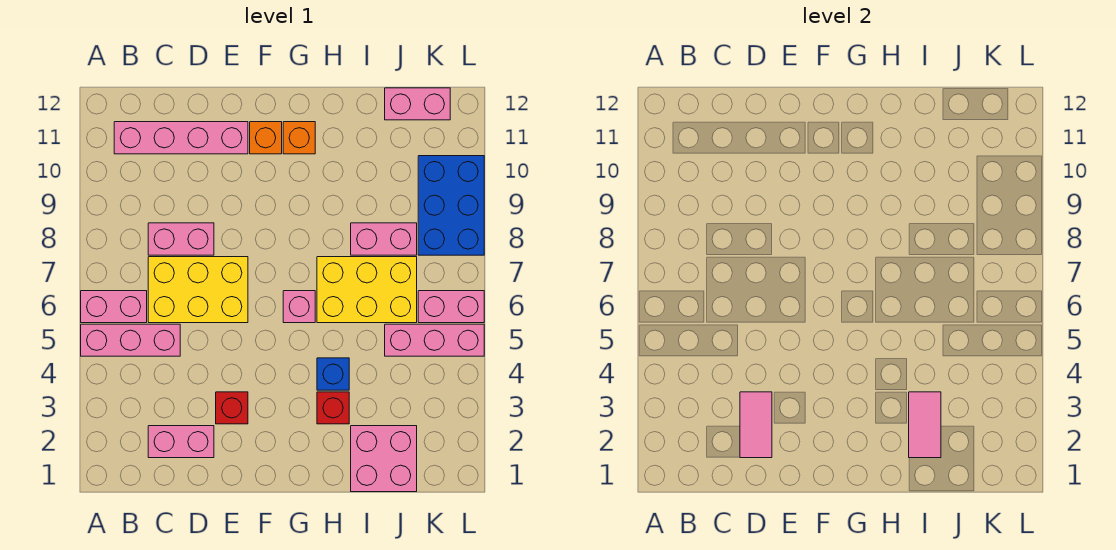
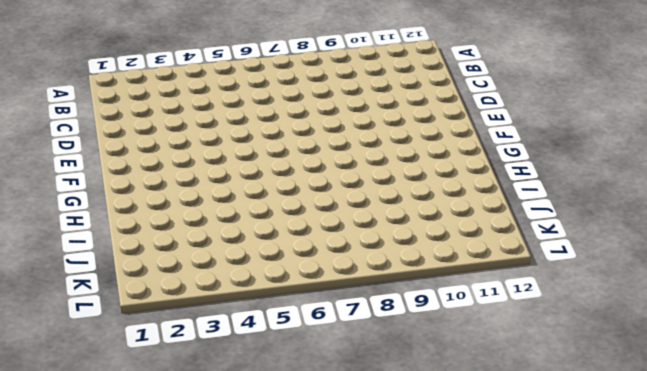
none -> pink 1x3 brick [81,324,180,356]
none -> pink 1x2 brick [81,291,147,323]
none -> pink 1x4 brick [114,122,248,154]

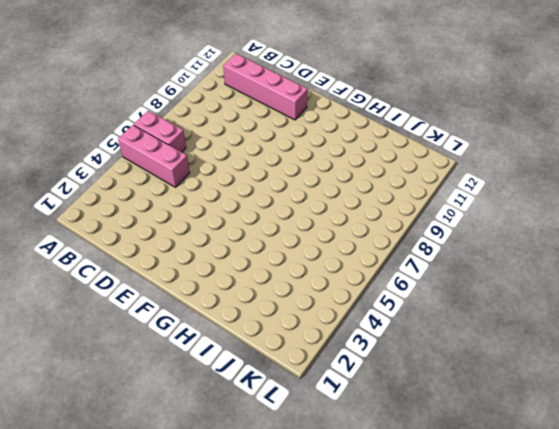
none -> pink 1x2 brick [148,426,214,458]
none -> yellow 2x3 brick [148,257,248,323]
none -> pink 1x2 brick [148,223,214,255]

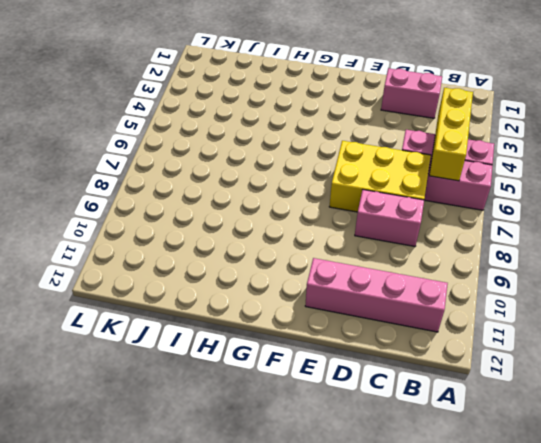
yellow 1x3 brick [429,88,473,181] -> none
none -> red 1x1 brick [216,392,248,424]
none -> orange 1x1 brick [250,122,282,154]
none -> pink 1x1 brick [283,291,315,323]

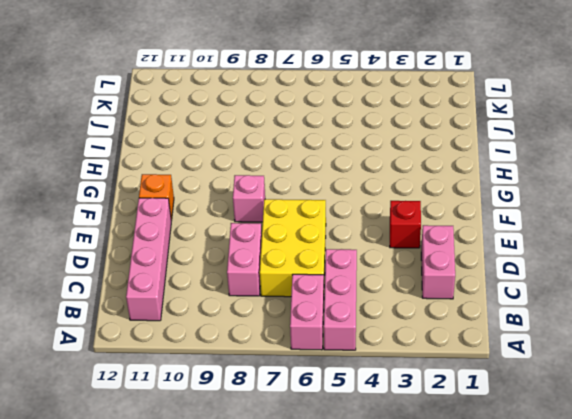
pink 1x1 brick [233,175,265,222] -> pink 1x1 brick moved to [283,291,315,323]
none -> orange 1x1 brick [283,122,315,154]
none -> red 1x1 brick [317,392,349,424]
none -> blue 1x1 brick [317,358,349,390]

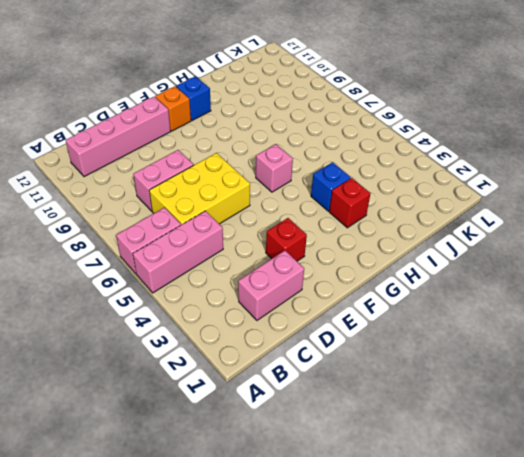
blue 1x1 brick [176,76,211,121] -> orange 1x1 brick [283,122,315,154]
none -> yellow 2x3 brick [317,257,417,323]
none -> pink 2x2 brick [351,426,417,492]
none -> pink 1x2 brick [351,223,417,255]

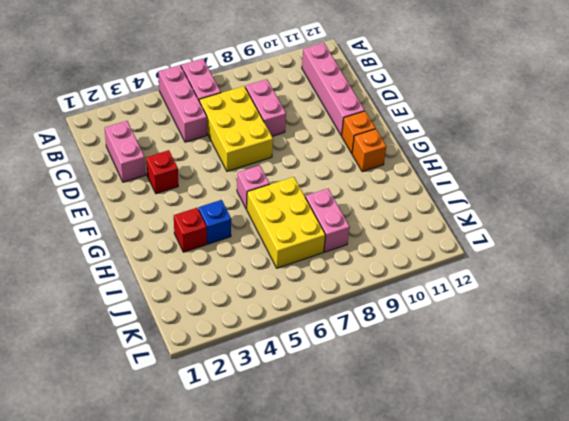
none -> pink 2x2 brick [351,426,417,492]
none -> pink 1x3 brick [385,324,484,356]
none -> pink 1x2 brick [385,88,450,120]

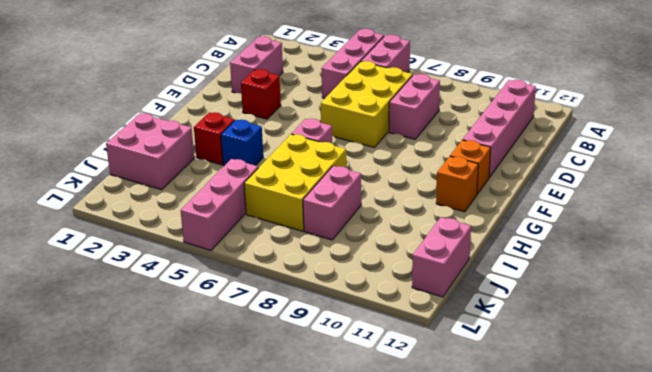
none -> pink 1x2 brick [418,291,484,323]
none -> blue 2x3 brick [418,156,484,255]
none -> pink 1x2 tile [740,392,772,458]

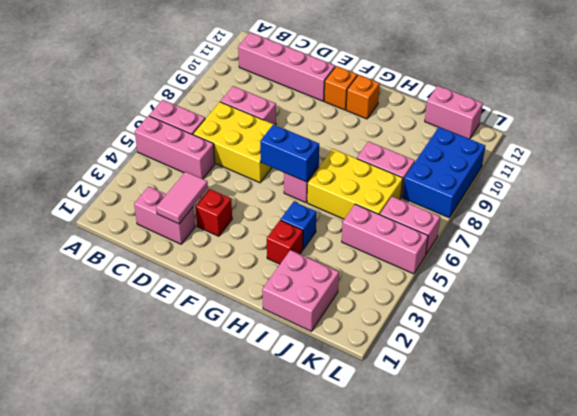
blue 1x2 brick [260,124,319,182] -> none
none -> pink 1x2 tile [909,392,941,458]

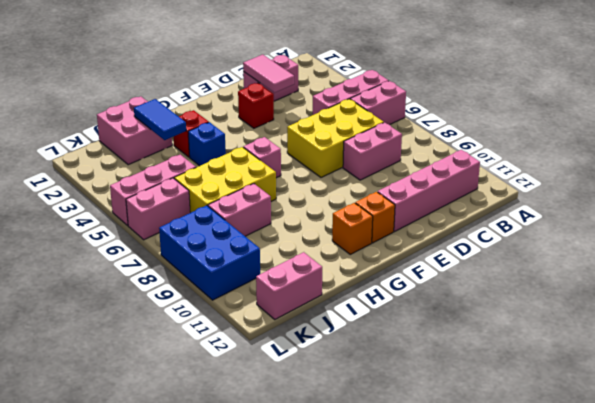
blue 1x2 tile [134,99,186,140] -> pink 1x2 tile [909,392,941,458]

